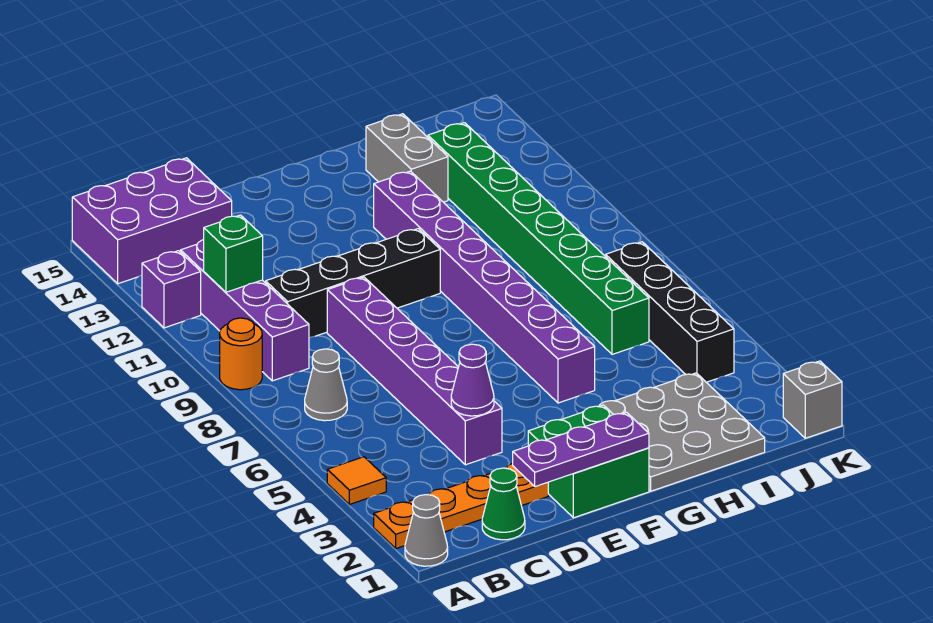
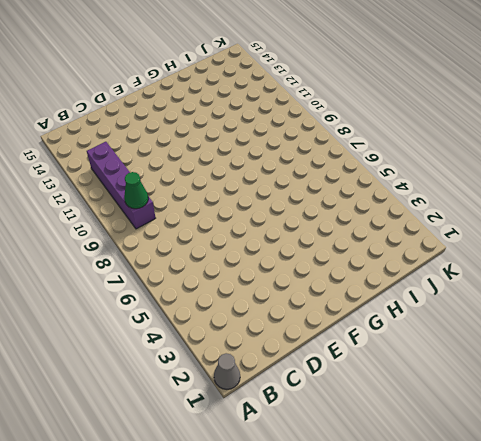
green 1x1 cone [124,172,148,209] -> green 1x1 cone moved to [482,468,525,540]
none -> orange 1x4 plate [374,463,548,549]
none -> orange 1x1 tile [327,457,386,504]
none -> orange 1x1 round brick [220,318,262,390]

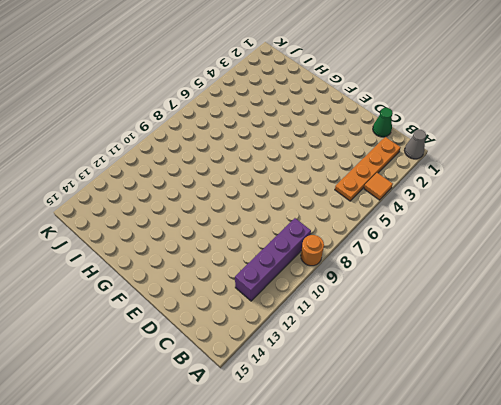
orange 1x4 plate [335,137,401,201] -> orange 1x4 plate turned to [374,463,548,549]
none -> purple 1x1 brick [142,251,201,328]
none -> purple 2x3 brick [72,158,232,284]
none -> grey 1x1 cone [305,349,347,421]

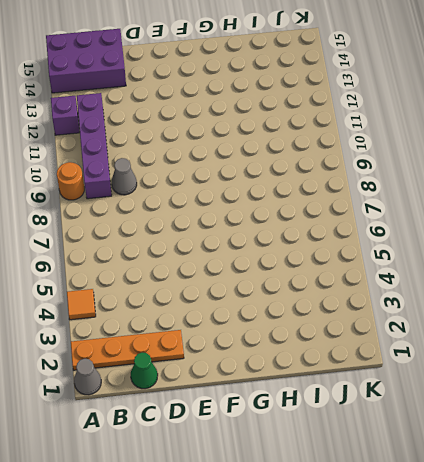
grey 1x1 cone [112,158,137,195] -> grey 1x1 cone moved to [305,349,347,421]
none -> black 1x4 brick [266,229,440,338]
none -> purple 1x6 brick [327,277,502,465]
none -> green 2x2 brick [528,405,649,518]

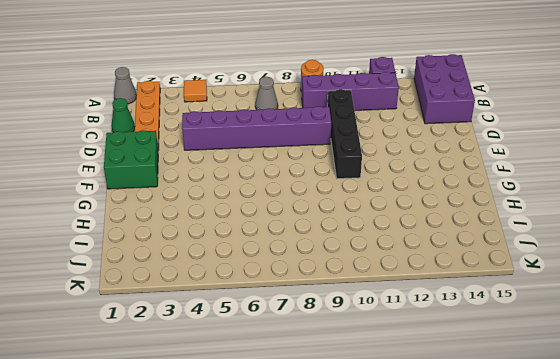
none -> grey 3x3 plate [598,373,765,491]
none -> purple 1x8 brick [374,171,595,403]
none -> grey 1x2 brick [366,114,448,202]

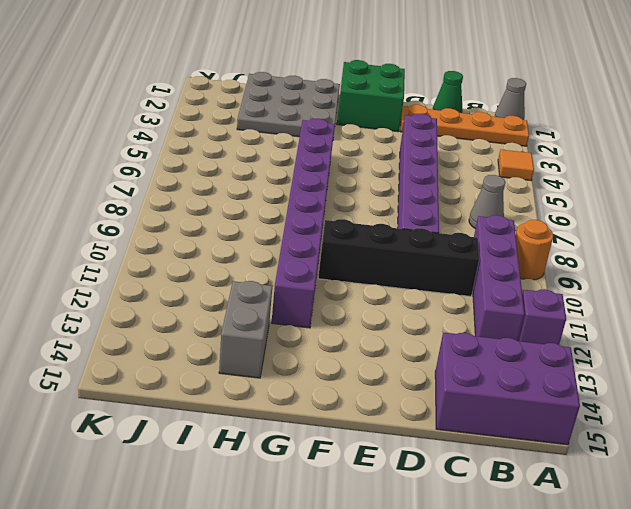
none -> green 1x8 brick [428,123,649,354]
none -> black 1x4 brick [606,242,734,382]
none -> grey 1x1 brick [783,361,842,438]

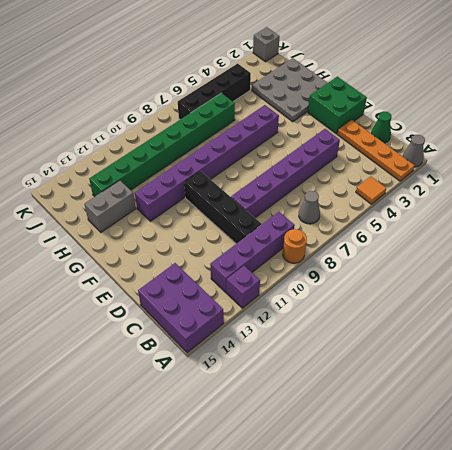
none -> green 1x1 brick [204,215,263,292]
none -> purple 1x3 plate [513,412,649,487]
none -> purple 1x1 cone [451,344,494,416]

